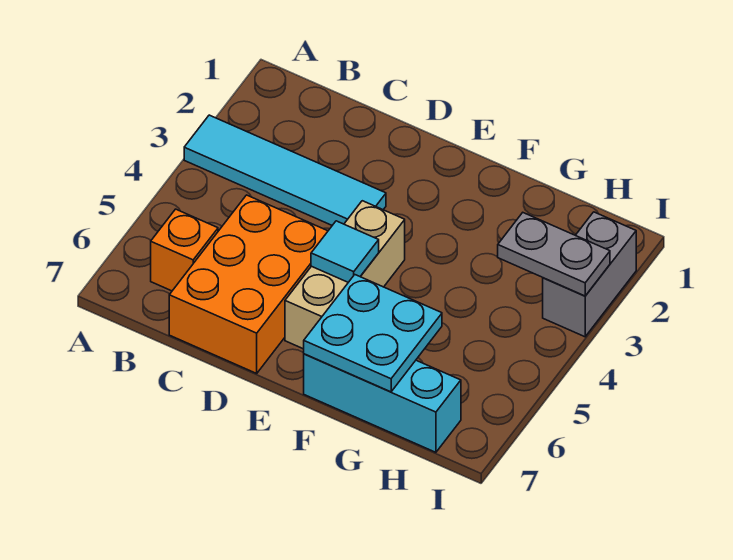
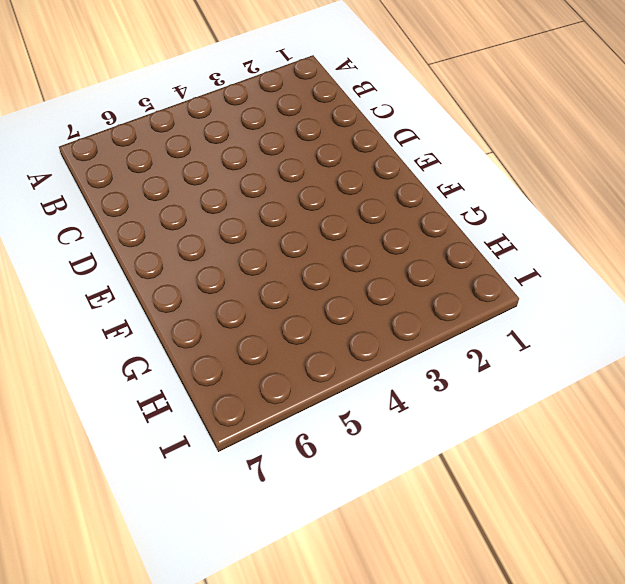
none -> cyan 1x4 tile [184,115,386,225]
none -> orange 1x1 brick [151,209,218,291]

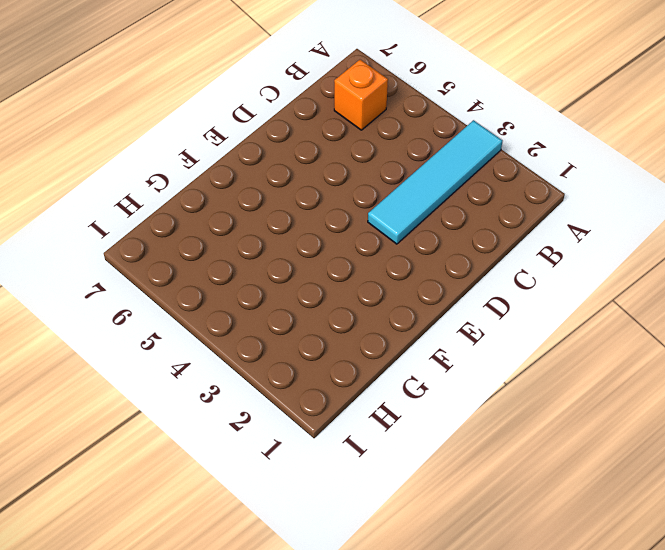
none -> orange 2x3 brick [169,195,328,373]
none -> tan 1x3 brick [285,201,405,349]

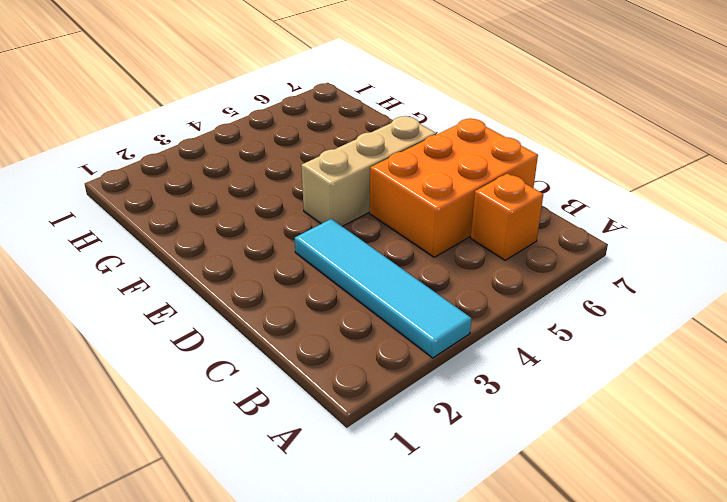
none -> cyan 1x3 brick [304,354,461,452]
none -> grey 1x2 brick [543,212,636,337]

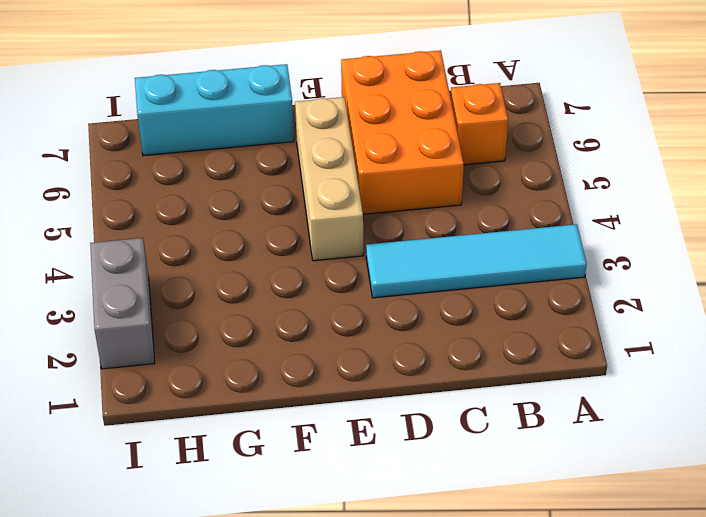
none -> cyan 1x1 tile [311,221,379,282]
none -> cyan 2x2 plate [304,275,442,392]

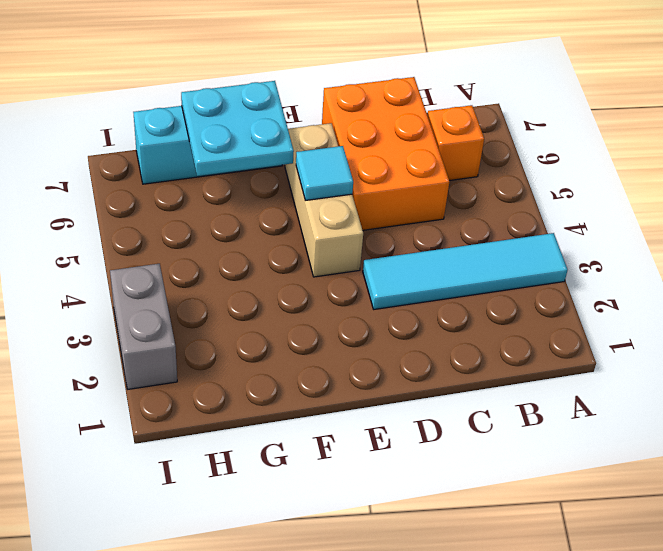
none -> grey 1x2 plate [498,213,610,296]

